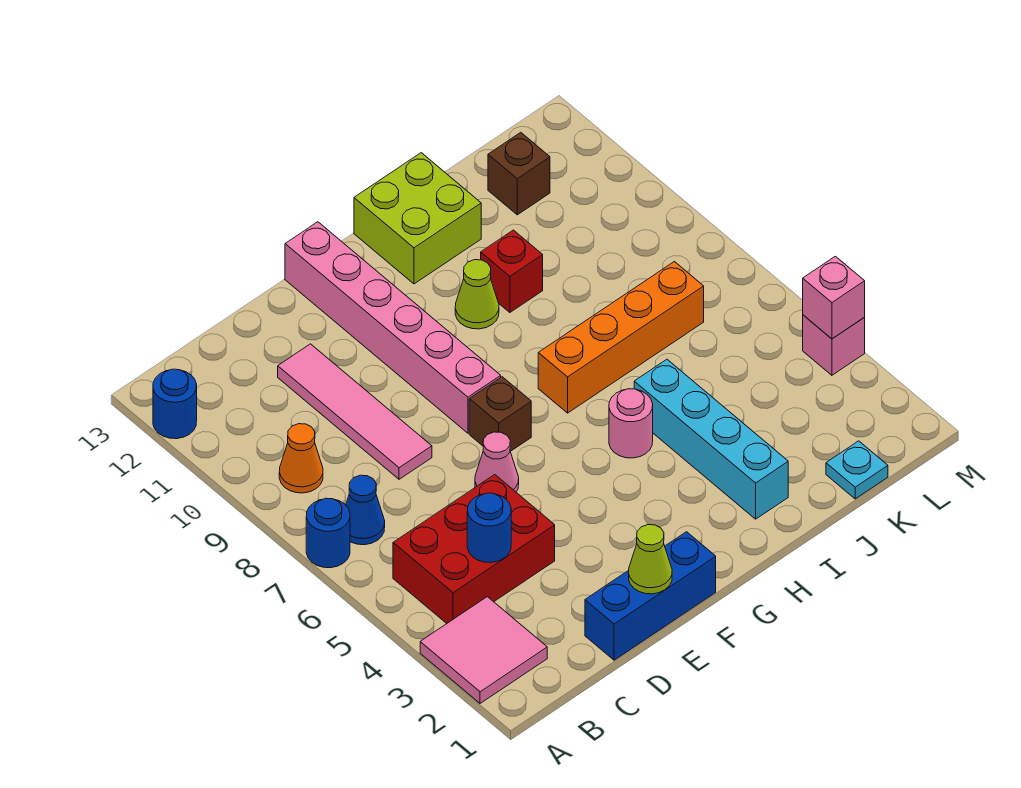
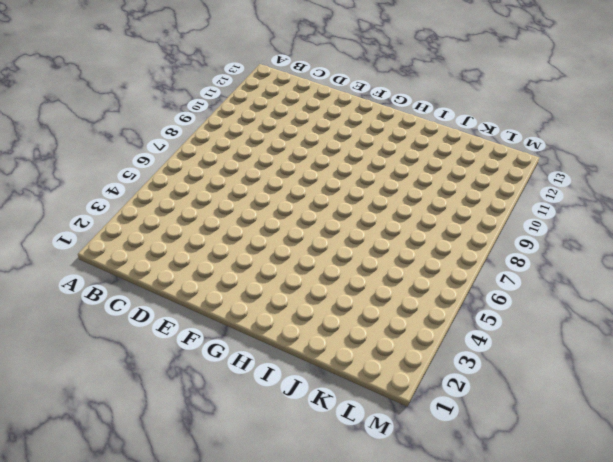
none -> pink 2x2 tile [420,597,547,703]
none -> blue 1x1 round brick [306,498,350,568]
none -> blue 1x1 round brick [153,369,197,439]

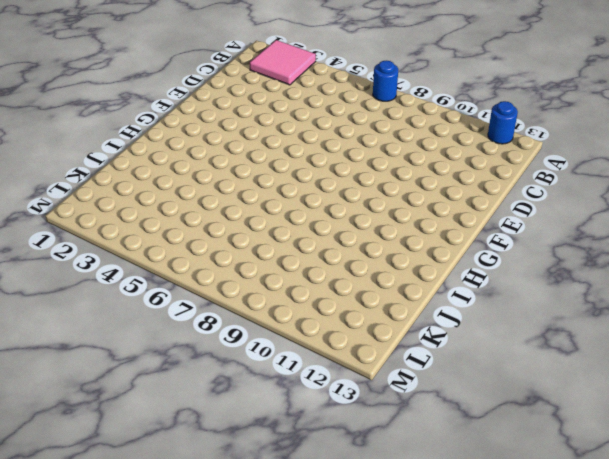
none -> red 2x3 brick [393,475,555,623]
none -> blue 1x1 cone [346,475,385,545]
none -> orange 1x1 cone [279,424,323,493]

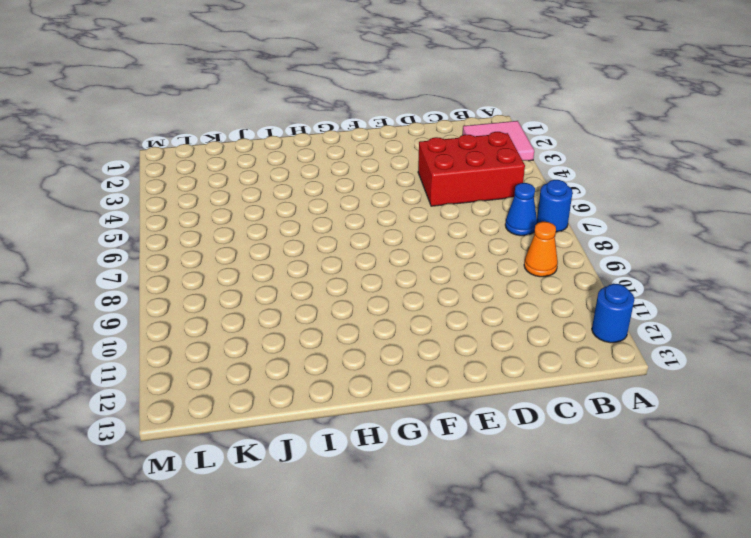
none -> blue 1x3 brick [585,532,716,660]
none -> pink 1x4 tile [278,344,432,479]
none -> pink 1x1 cone [475,432,519,492]

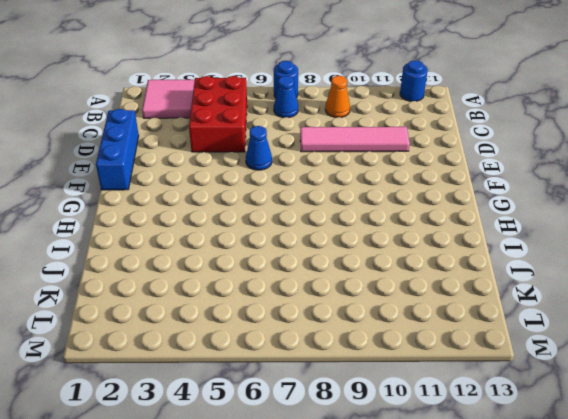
blue 1x1 cone [246,126,272,170] -> pink 1x1 cone [475,432,519,492]
none -> brown 1x1 brick [469,377,531,451]
none -> pink 1x6 brick [285,222,501,433]
none -> pink 1x1 round brick [609,389,653,458]

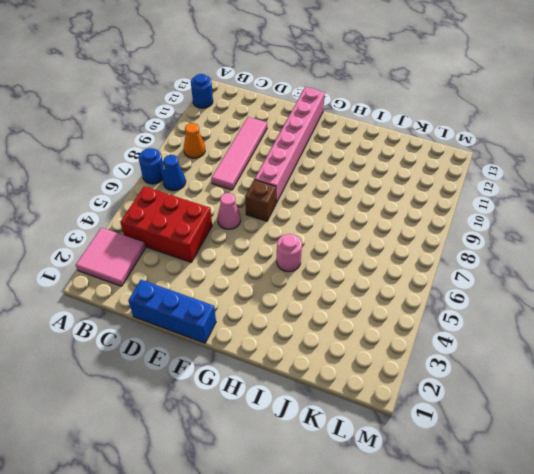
none -> orange 1x4 brick [538,262,704,413]
none -> lime 1x1 cone [455,260,499,329]
none -> lime 2x2 brick [354,153,481,284]

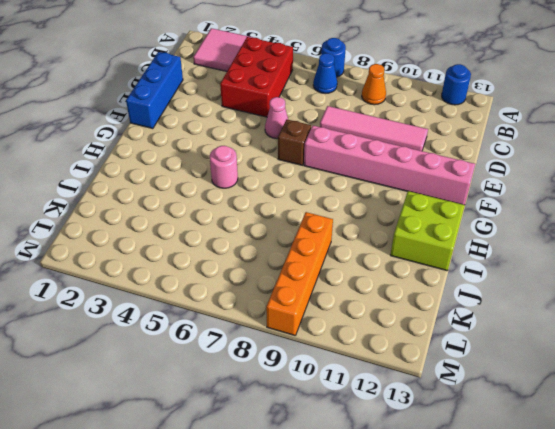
orange 1x4 brick [266,212,333,335] -> orange 1x4 brick moved to [538,262,704,413]
none -> lime 1x1 cone [455,260,499,329]
none -> cyan 1x4 brick [634,359,788,519]
none -> red 1x1 brick [481,230,543,312]

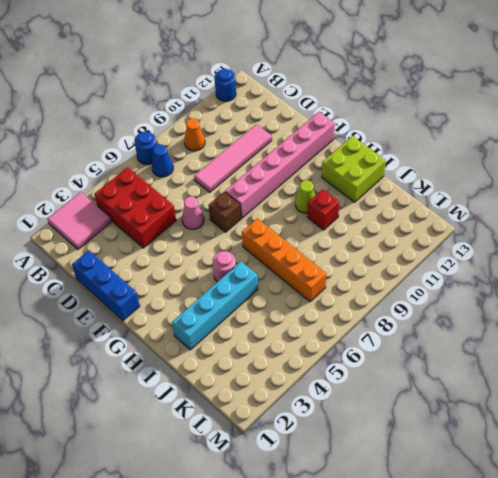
none -> cyan 1x1 plate [826,441,888,499]
none -> brown 1x1 brick [488,132,550,215]
none -> pink 1x1 brick [803,315,865,375]

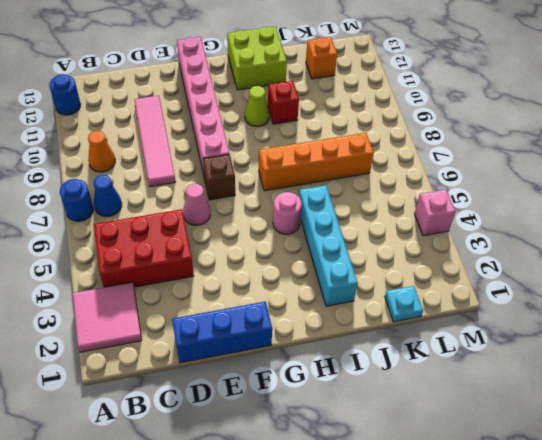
orange 1x1 brick [306,37,337,79] -> brown 1x1 brick [488,132,550,215]
none -> blue 1x1 round brick [467,493,511,562]
none -> lime 1x1 cone [629,525,672,594]
none -> pink 1x1 brick [803,256,865,339]

